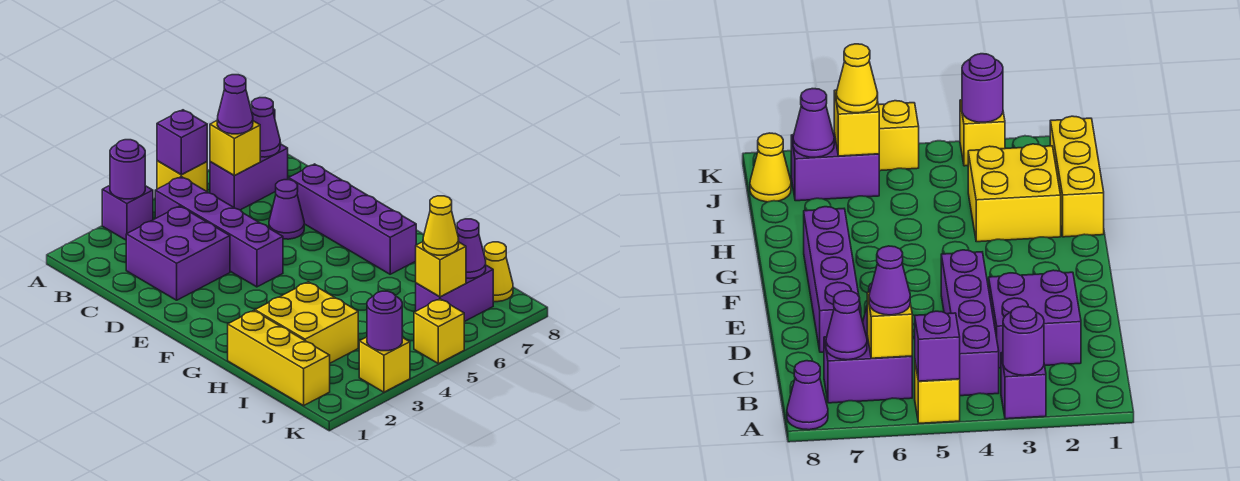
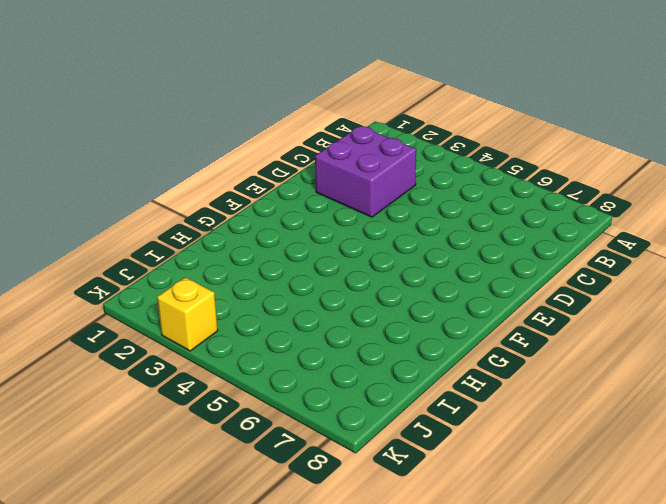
none -> purple 1x1 brick [102,186,153,240]
none -> yellow 1x1 brick [157,161,207,191]
none -> purple 1x1 cone [787,361,828,430]

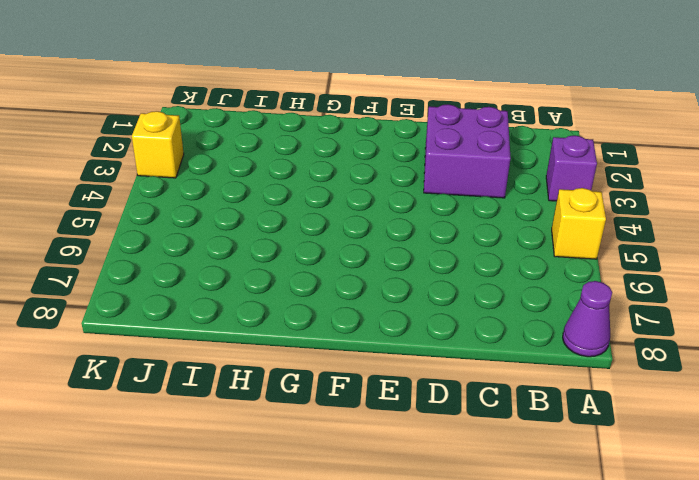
none -> purple 1x4 brick [155,177,283,287]
none -> purple 1x2 brick [210,144,288,210]
none -> purple 1x1 cone [269,180,304,239]

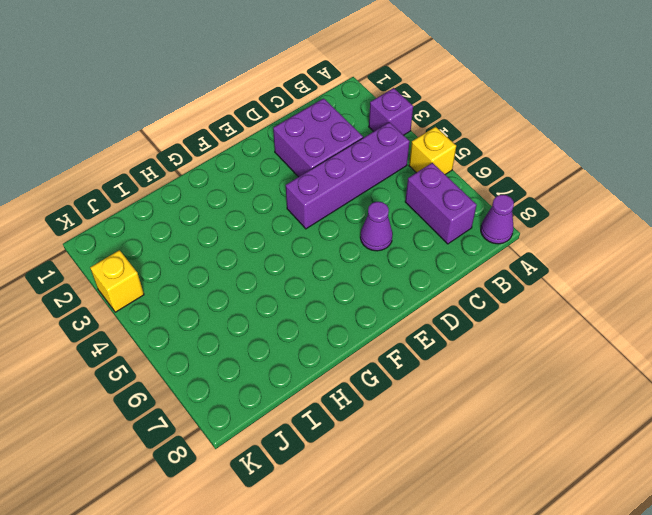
none -> purple 1x4 brick [289,164,416,274]
none -> yellow 1x3 brick [228,311,330,406]
none -> yellow 2x2 brick [255,282,358,363]

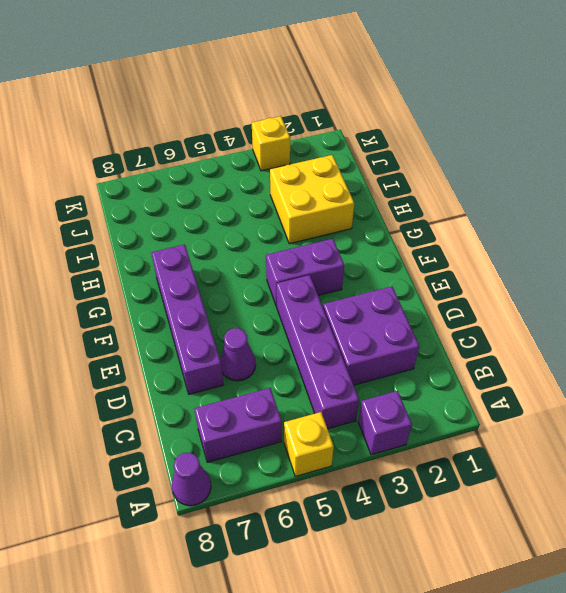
purple 1x2 brick [266,239,344,306] -> purple 1x2 brick moved to [416,265,493,322]
none -> yellow 1x3 brick [228,311,330,406]
none -> yellow 1x1 cone [484,242,513,302]
none -> yellow 1x1 brick [414,299,464,364]

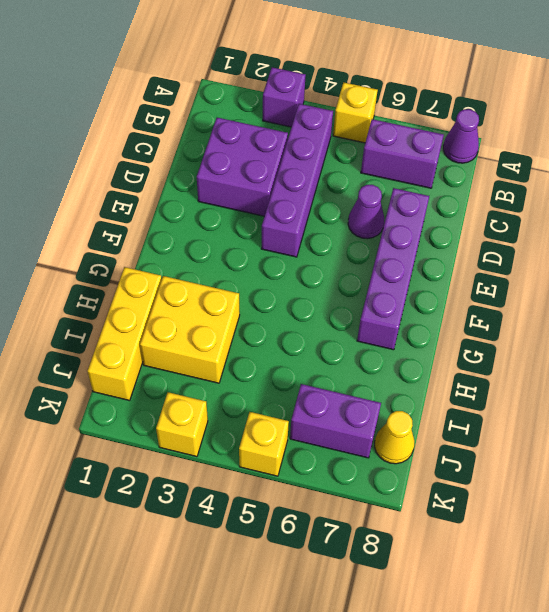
none -> purple 1x1 round brick [110,140,145,199]
none -> purple 1x1 brick [157,110,207,175]
none -> yellow 1x1 brick [210,121,260,175]

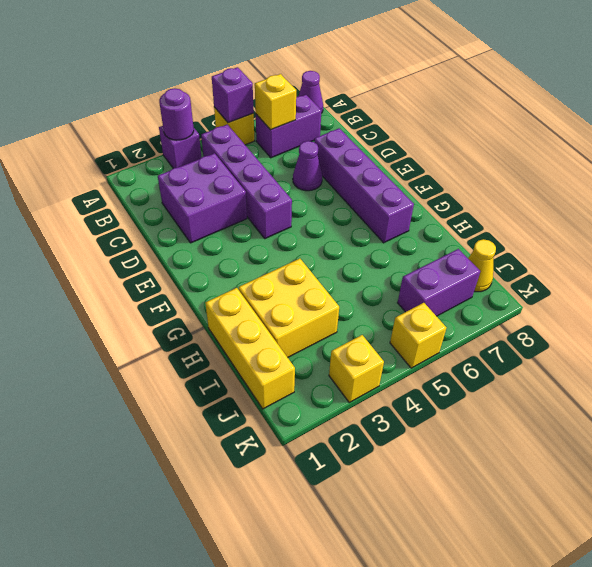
none -> purple 1x1 cone [252,98,280,157]
none -> yellow 1x1 brick [416,242,466,297]
none -> purple 1x1 cone [457,219,486,278]

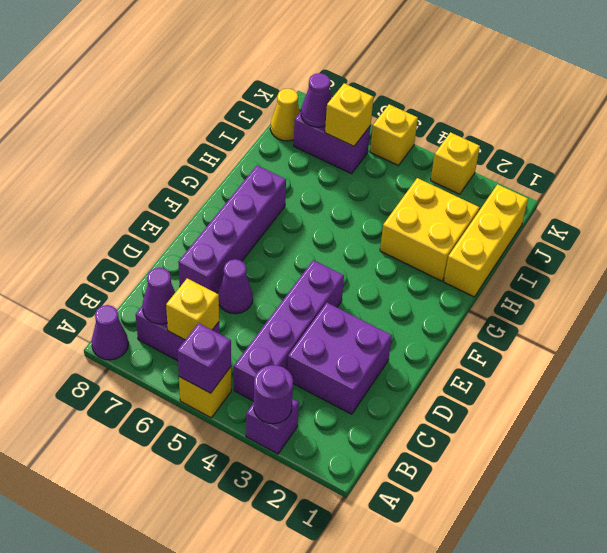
none -> purple 1x1 round brick [367,291,402,351]
none -> purple 1x1 cone [217,75,253,134]
none -> yellow 1x1 cone [423,196,459,255]

